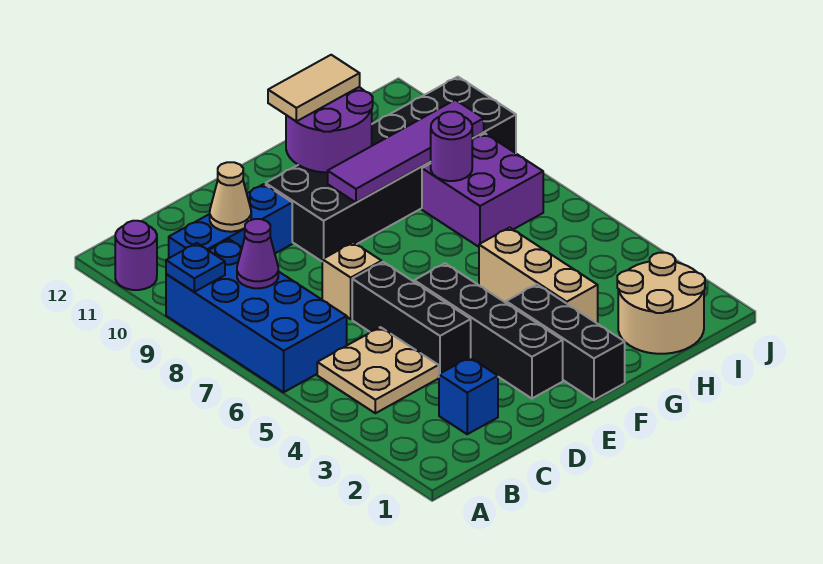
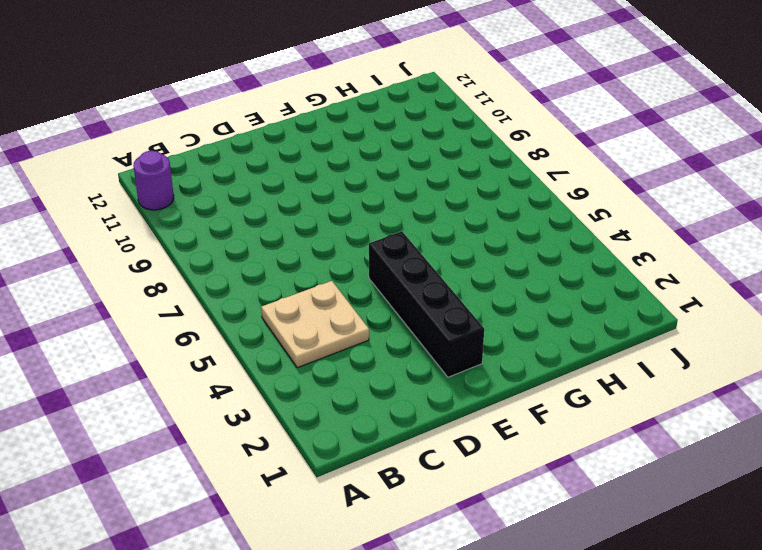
none -> blue 2x4 brick [166,239,347,392]
none -> blue 1x3 brick [169,184,292,258]
none -> blue 1x1 brick [439,357,498,434]

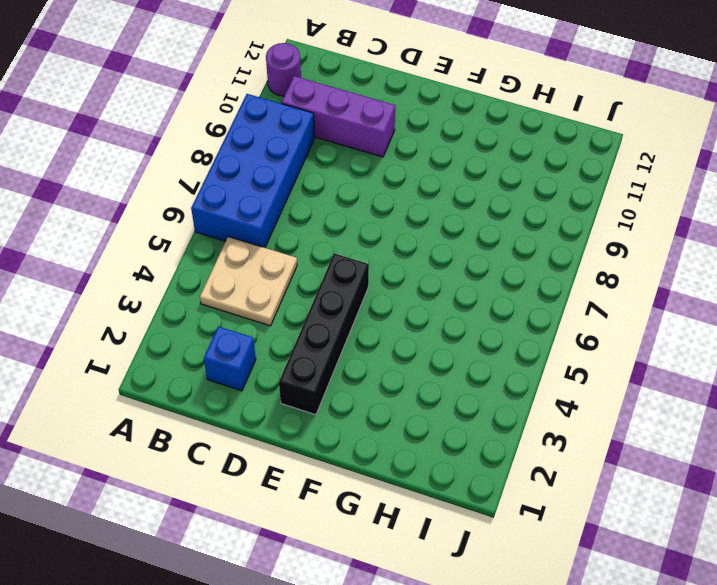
purple 1x3 brick [282,76,395,157] -> blue 1x3 brick [169,184,292,258]
none -> black 1x3 brick [352,262,471,374]
none -> tan 1x1 brick [322,242,382,319]
none -> black 2x6 brick [266,77,516,261]

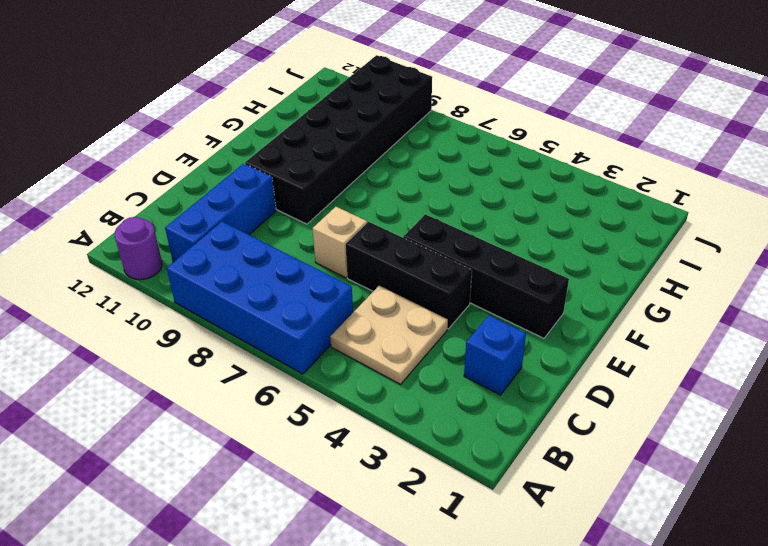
none -> black 1x3 brick [506,284,625,400]
none -> tan 1x3 brick [479,228,598,324]
none -> tan 2x2 round brick [617,253,705,354]

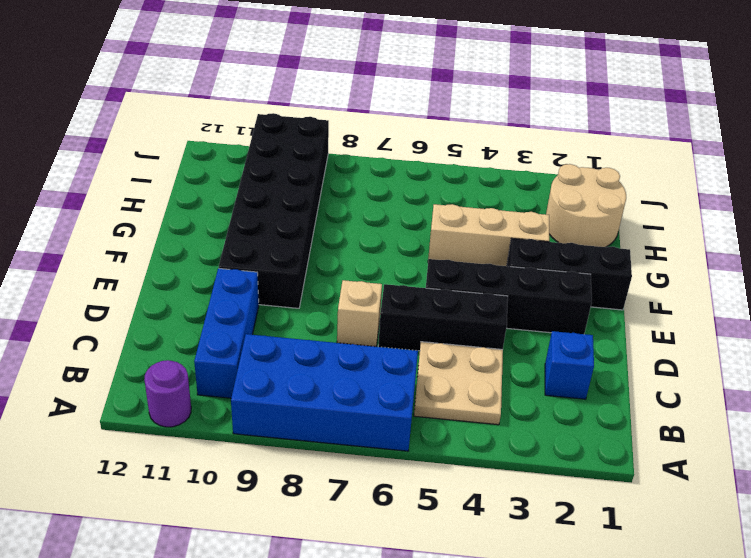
none -> purple 2x2 brick [422,134,543,247]
none -> blue 1x1 plate [166,243,225,292]
none -> purple 1x1 cone [237,219,278,288]

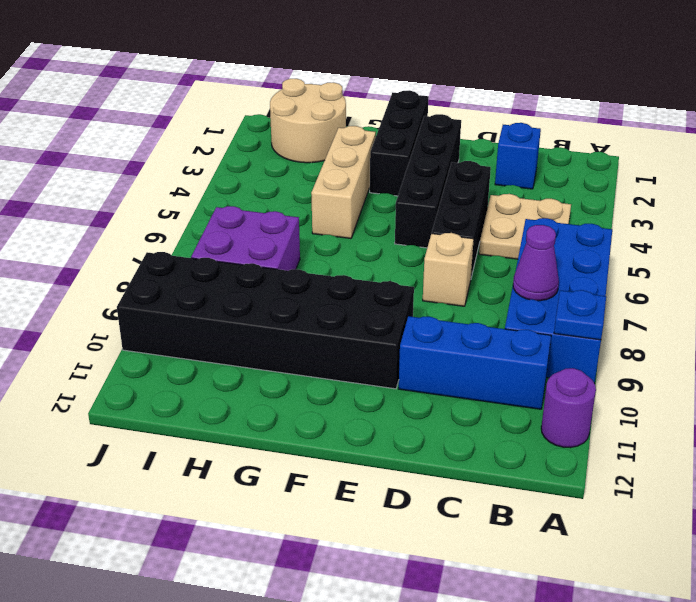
none -> tan 1x1 cone [210,162,251,232]
none -> purple 1x4 tile [328,100,484,202]
none -> purple 2x2 round brick [286,87,373,173]

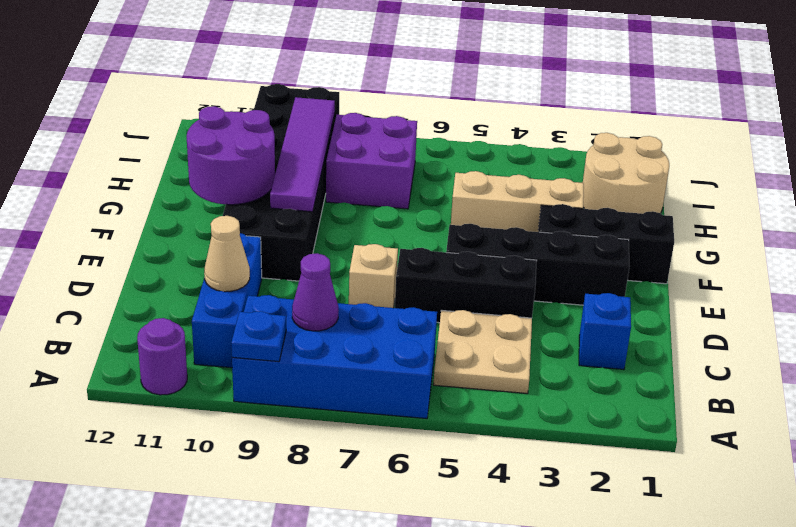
none -> purple 1x1 round brick [430,112,472,181]
none -> tan 1x2 tile [268,55,360,121]

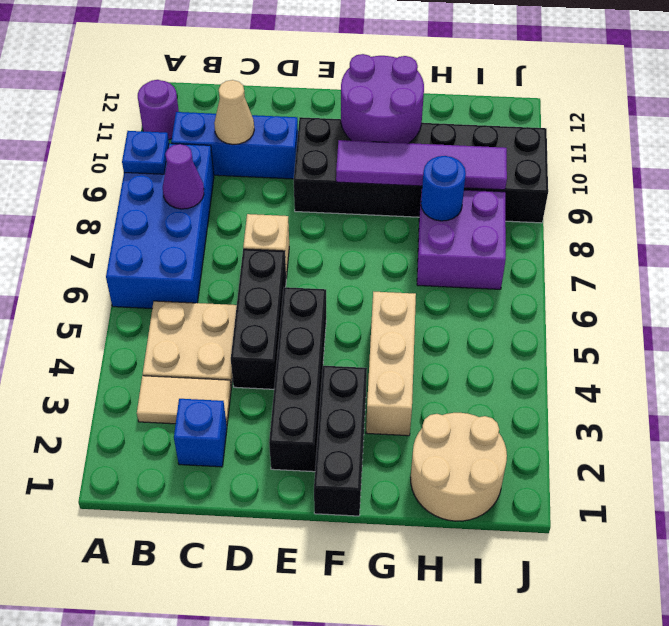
tan 1x2 tile [137,376,231,425] -> tan 1x2 tile moved to [268,55,360,121]
blue 1x1 round brick [421,156,466,221] -> purple 1x1 round brick [430,112,472,181]

